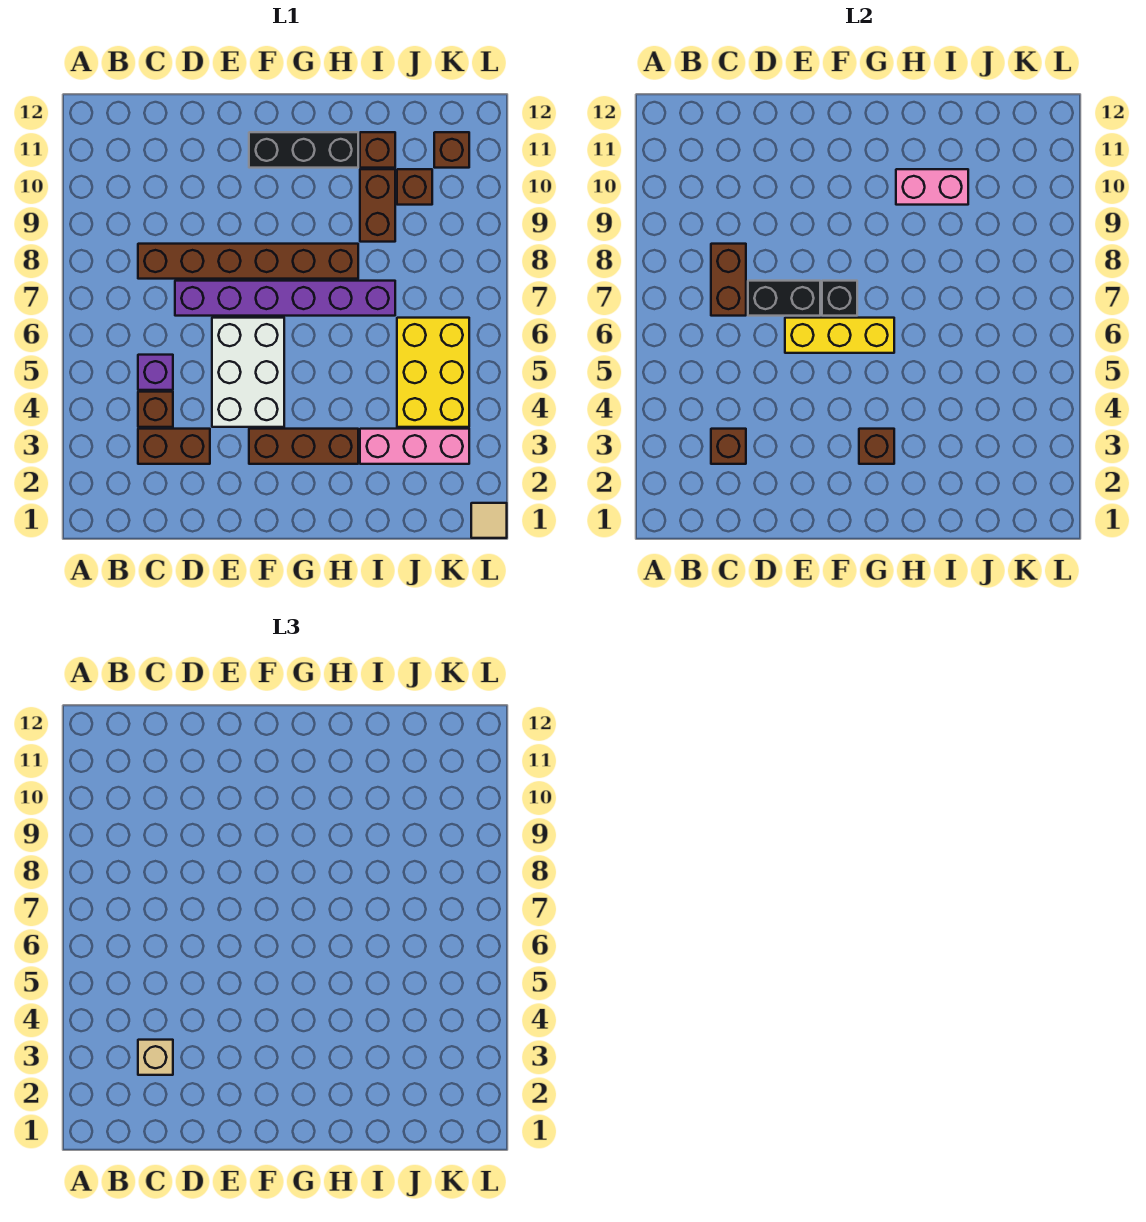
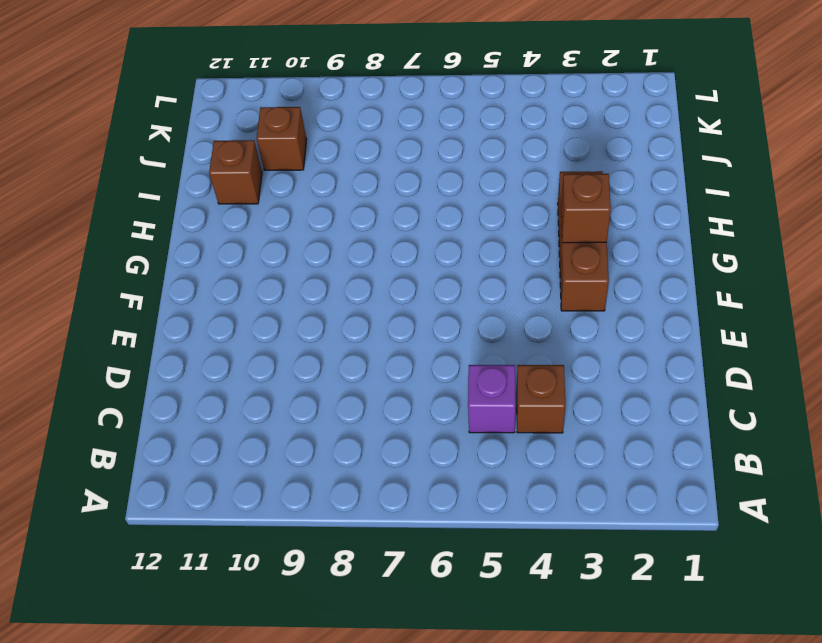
none -> brown 1x2 brick [138,429,210,464]
none -> brown 1x6 brick [138,244,358,279]
none -> purple 1x6 brick [175,281,395,316]

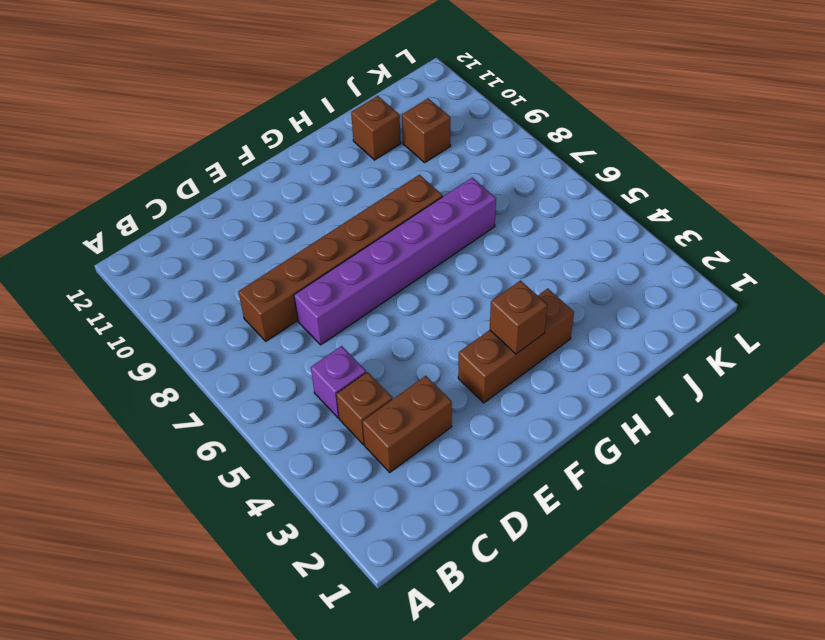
none -> white 2x3 brick [212,318,284,427]
none -> black 1x3 brick [249,132,358,168]
none -> pink 1x3 brick [360,429,469,464]

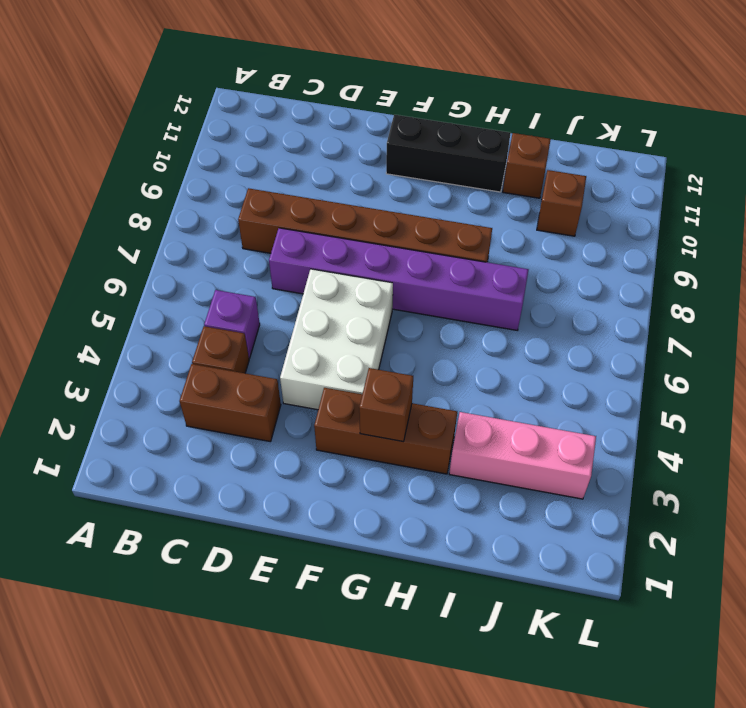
none -> brown 1x2 brick [360,169,395,242]
none -> yellow 2x3 brick [397,318,469,427]
none -> brown 1x1 brick [434,132,469,168]

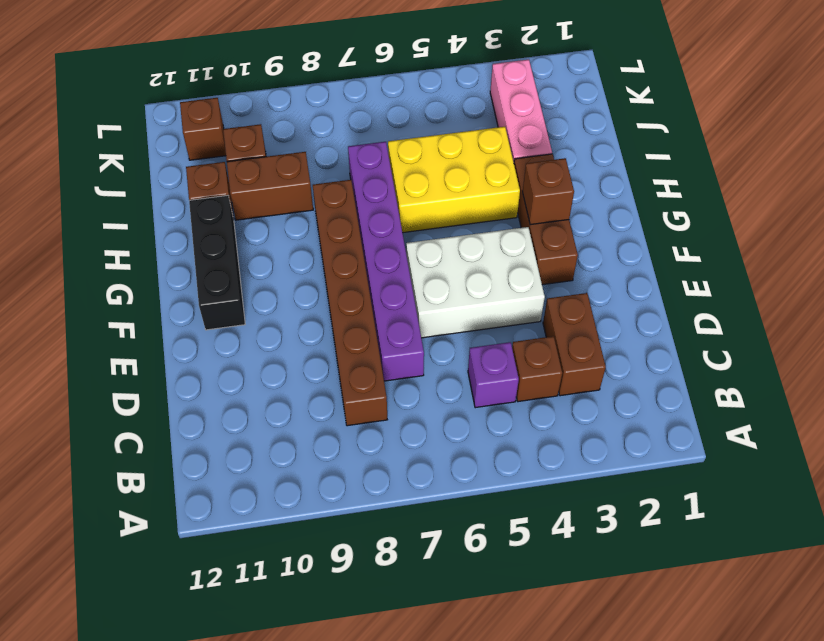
yellow 2x3 brick [388,127,520,233] -> yellow 2x3 brick moved to [397,318,469,427]
none -> tan 1x1 tile [471,503,507,538]
none -> brown 1x1 brick [711,429,746,464]
none -> brown 1x2 brick [711,244,746,316]

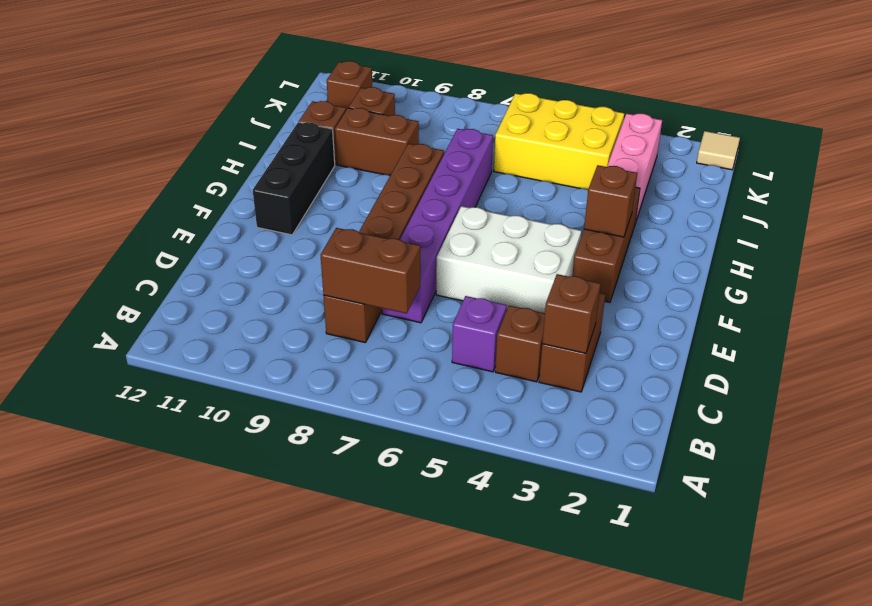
none -> black 1x2 brick [748,281,820,316]
none -> yellow 1x3 brick [785,318,894,353]
none -> black 1x1 brick [822,281,857,316]

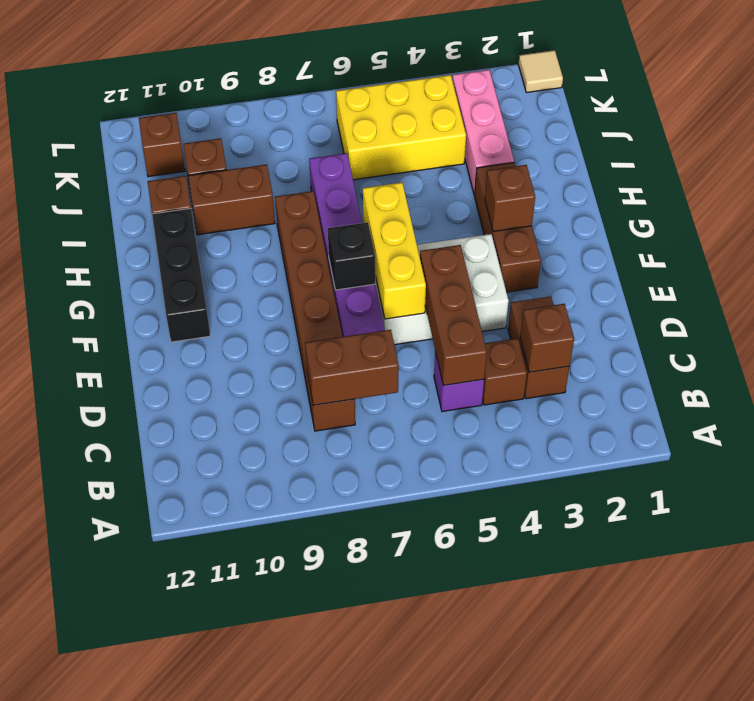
brown 1x3 brick [420,245,487,385] -> none
none -> black 1x2 brick [748,281,820,316]
none -> pink 1x2 brick [896,169,968,205]
none -> tan 1x1 brick [138,1040,173,1075]

